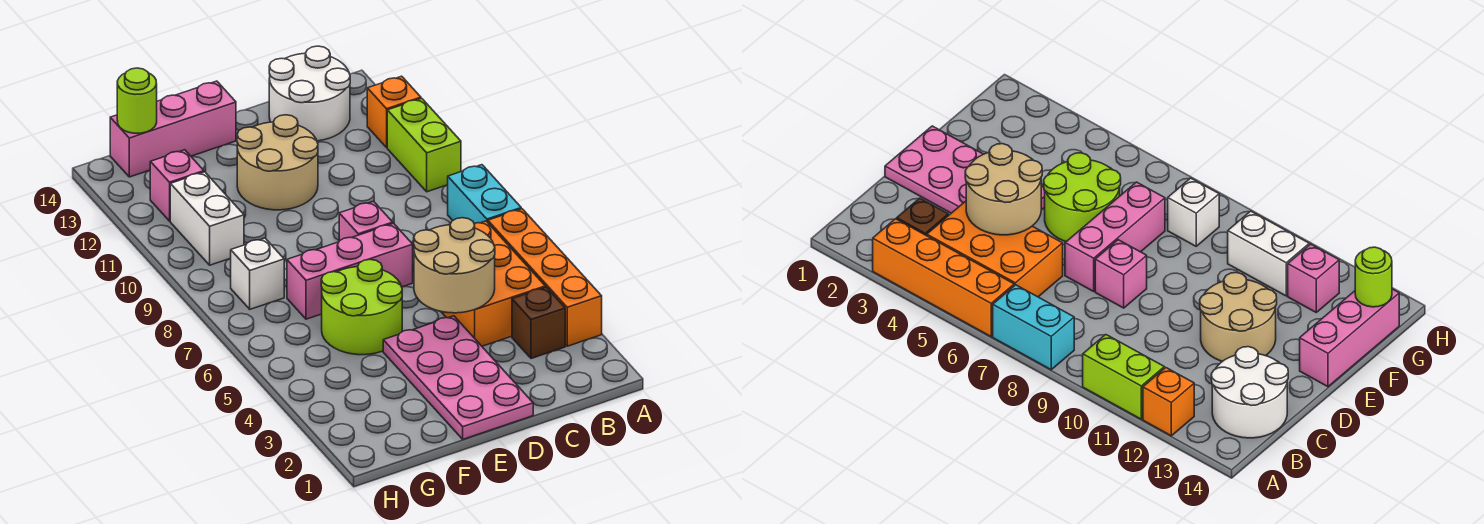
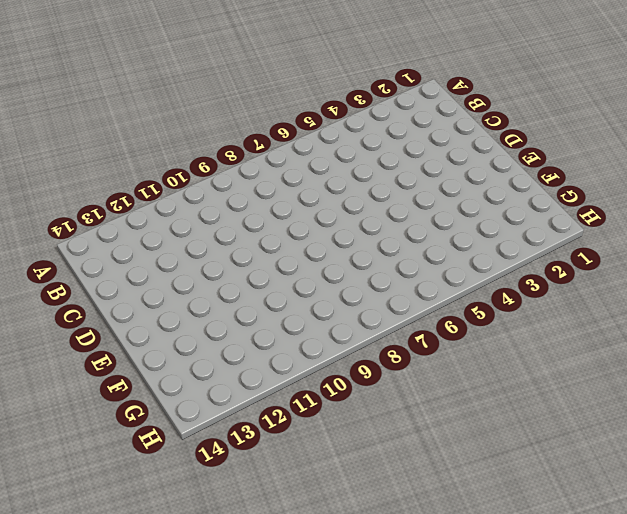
none -> orange 1x4 brick [488,209,602,346]
none -> cyan 1x2 brick [448,165,521,223]
none -> lime 1x2 brick [387,98,461,192]

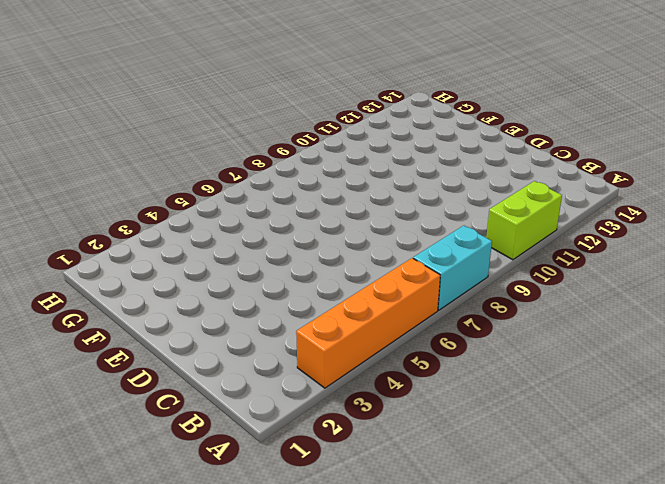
none -> orange 1x1 brick [367,76,421,147]
none -> brown 1x1 brick [512,287,565,359]
none -> orange 2x3 brick [442,221,545,346]

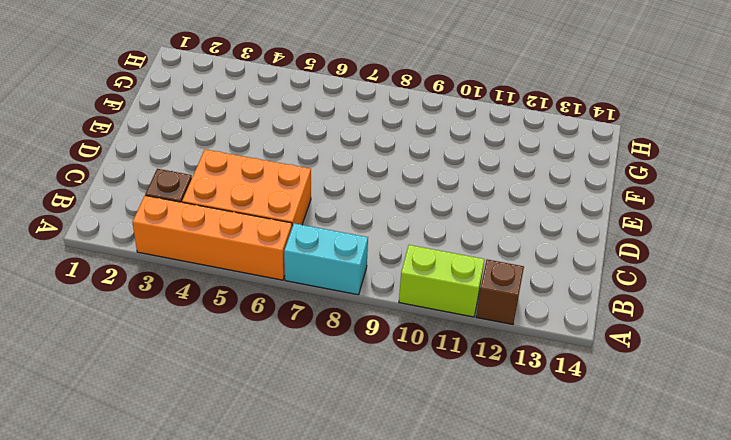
brown 1x1 brick [476,260,524,324] -> orange 1x1 brick [367,76,421,147]
none -> white 2x2 round brick [269,46,350,141]
none -> pink 2x4 plate [383,316,533,439]
none -> pink 1x3 brick [287,223,413,319]

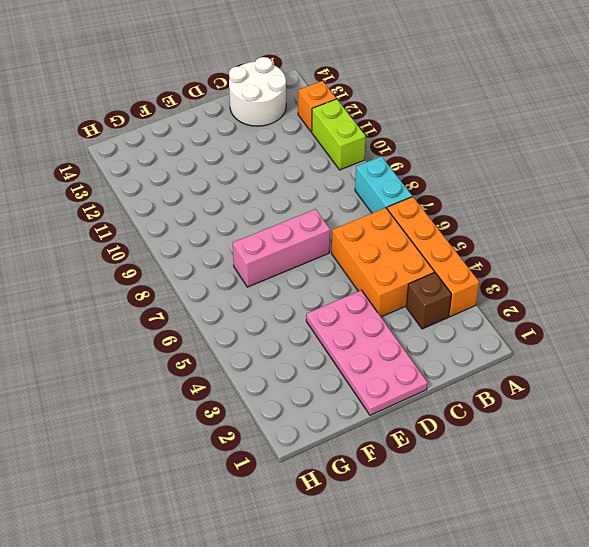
none -> pink 1x1 brick [339,201,393,241]
none -> tan 2x2 round brick [237,115,318,210]
none -> lime 2x2 round brick [321,260,402,355]

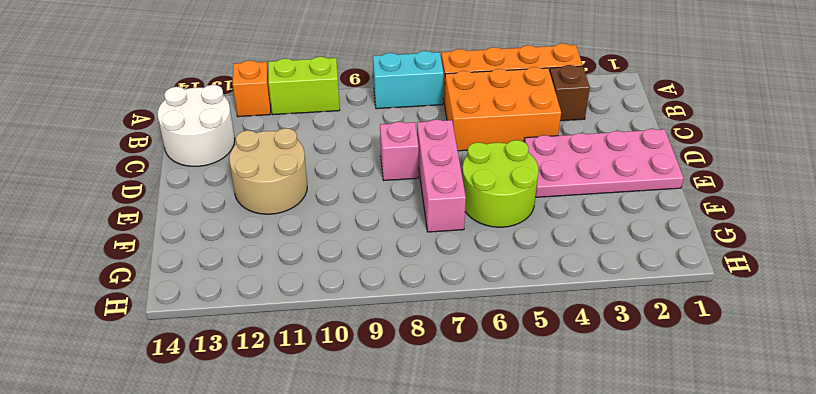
none -> pink 1x3 brick [110,81,236,177]
none -> white 1x1 brick [230,238,284,309]
none -> white 1x2 brick [170,172,244,265]

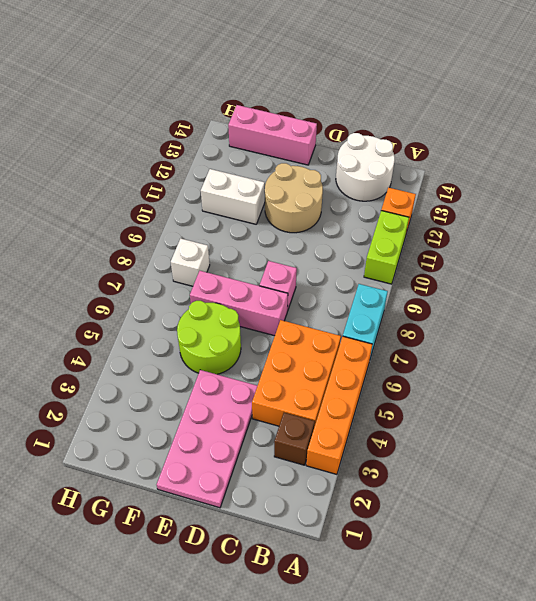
white 1x2 brick [201,169,265,224] -> white 1x2 brick turned to [170,172,244,265]
none -> pink 1x1 brick [150,150,204,221]
none -> tan 2x2 round brick [414,218,495,313]
none -> lime 1x1 round brick [117,68,157,133]

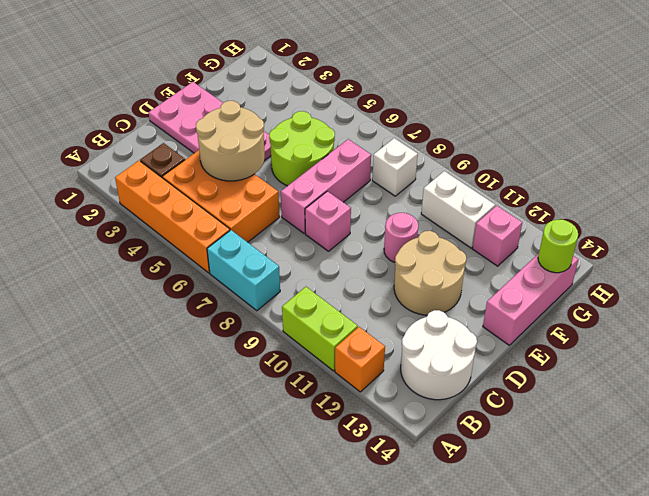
pink 1x1 round brick [384,213,418,262] -> none

